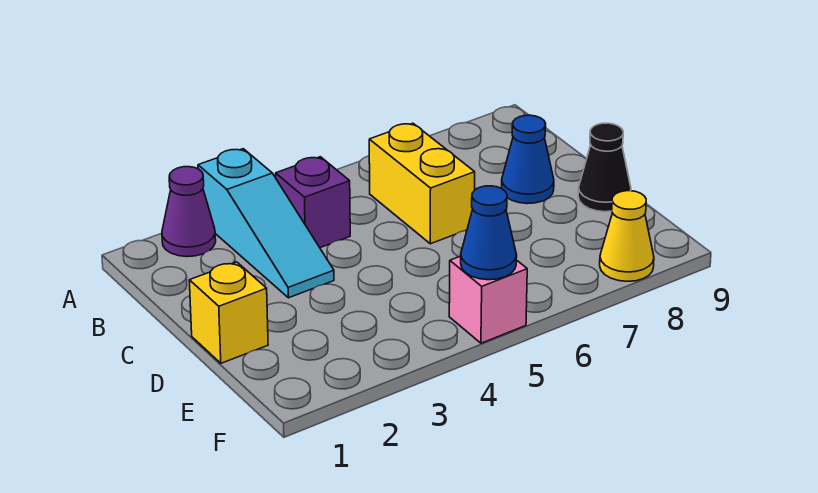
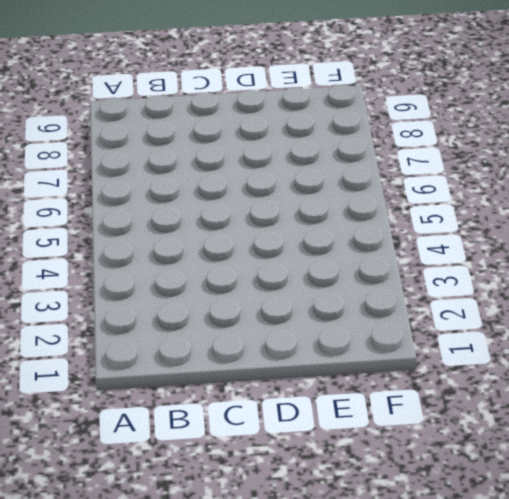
none -> purple 1x1 cone [162,167,216,257]
none -> cyan 1x3 slope [198,149,334,298]

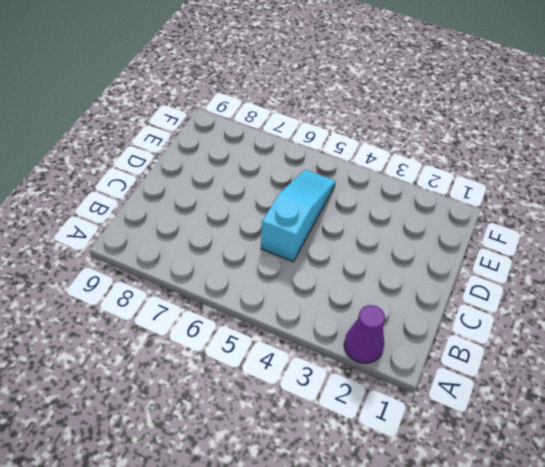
cyan 1x3 slope [261,170,336,262] -> cyan 1x3 slope moved to [198,149,334,298]
none -> purple 1x1 brick [276,157,350,248]
none -> yellow 1x2 brick [369,123,475,244]

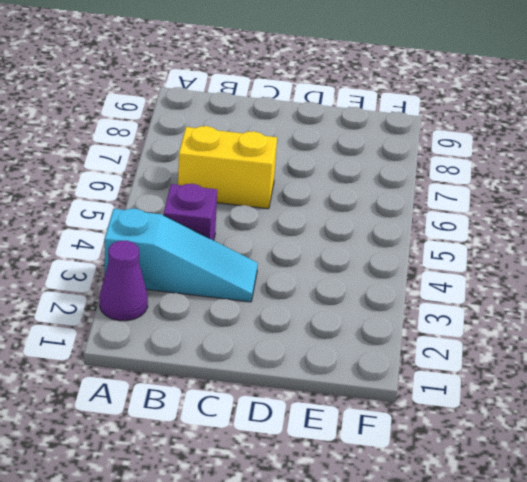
none -> blue 1x1 cone [502,115,554,204]
none -> yellow 1x1 brick [189,262,268,363]

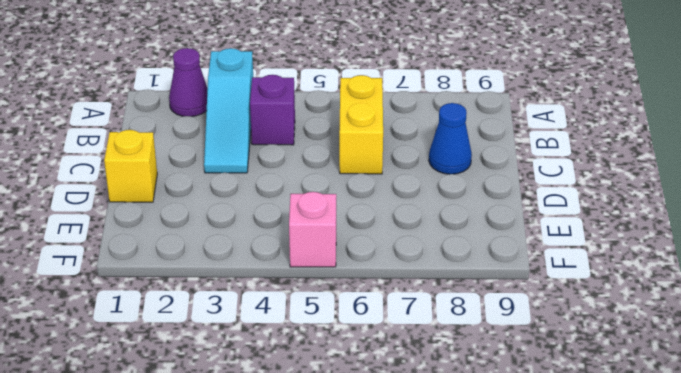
none -> black 1x1 cone [578,123,631,212]
none -> yellow 1x1 cone [600,191,654,281]

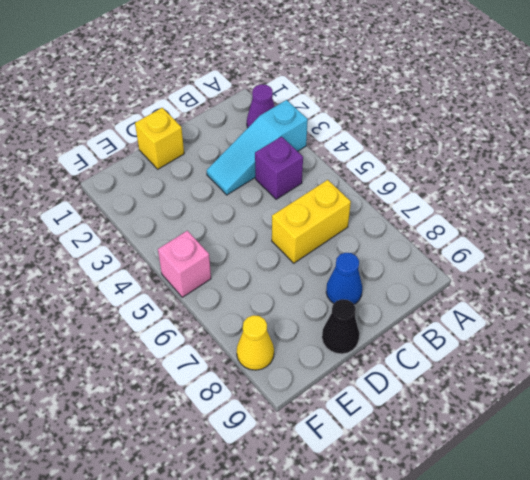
none -> blue 1x1 cone [461,186,517,280]

